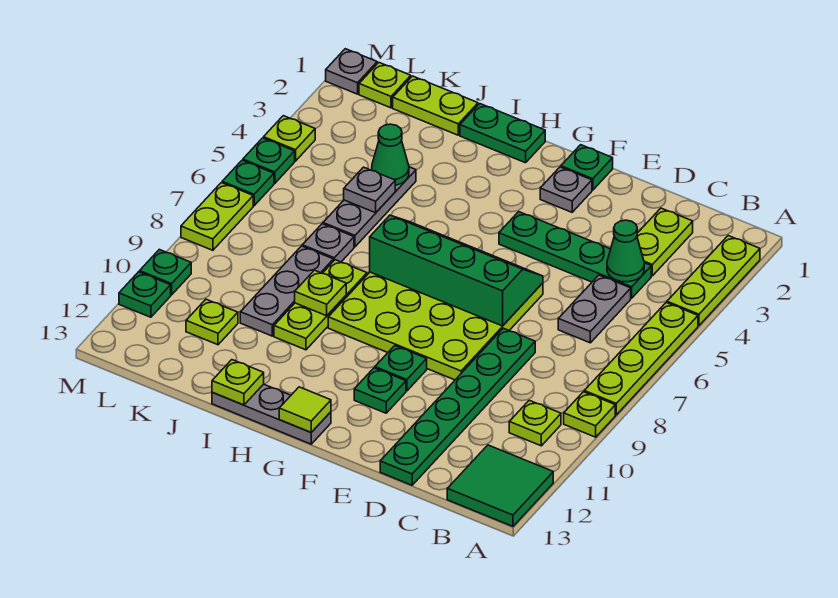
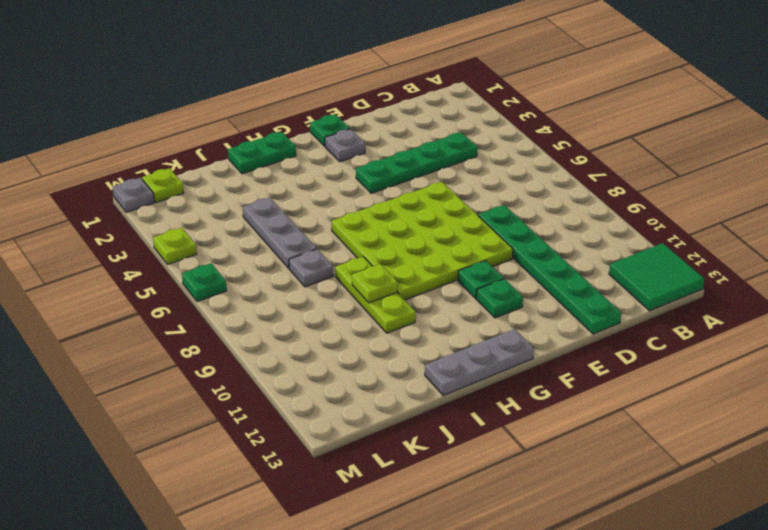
none -> lime 1x3 plate [667,236,760,326]
none -> lime 1x4 plate [584,303,698,415]
none -> lime 1x1 plate [564,392,615,437]
none -> lime 1x1 plate [509,400,561,446]

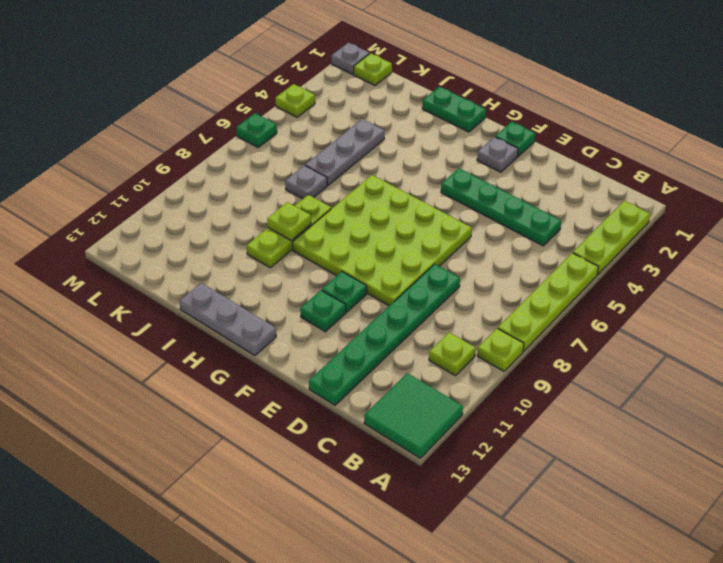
none -> lime 1x2 plate [637,208,693,276]
none -> grey 1x2 plate [558,275,631,343]
none -> lime 1x2 plate [393,76,478,135]
none -> grey 1x3 plate [240,246,333,336]

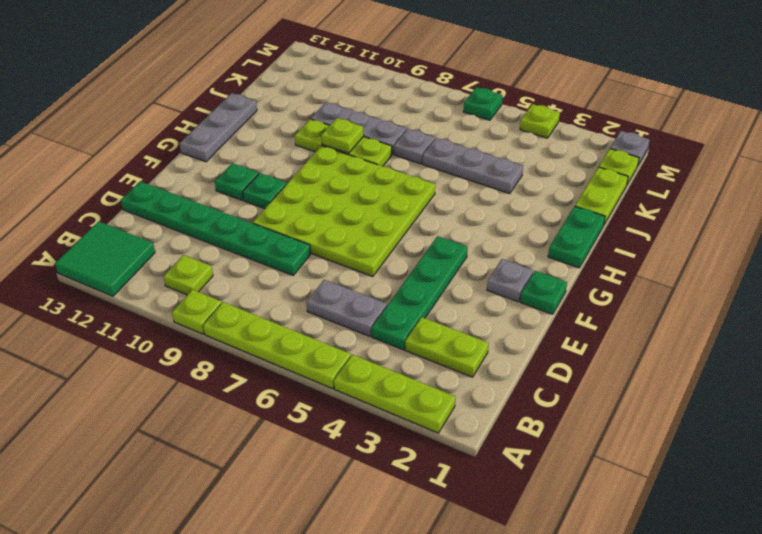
none -> lime 1x1 plate [186,299,238,345]
none -> green 1x1 plate [243,138,295,183]
none -> lime 1x2 plate [181,183,253,250]
none -> green 1x1 plate [140,250,191,295]

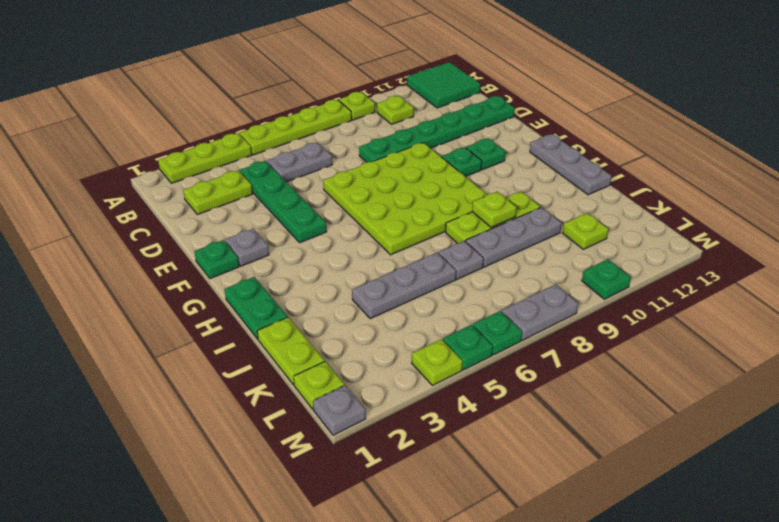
grey 1x2 plate [502,284,578,340] -> lime 1x2 plate [181,183,253,250]
none -> green 1x1 plate [119,272,171,317]
none -> green 1x1 cone [607,220,644,282]
none -> green 2x4 slope [370,215,543,326]
none -> lime 1x1 tile [279,387,331,432]

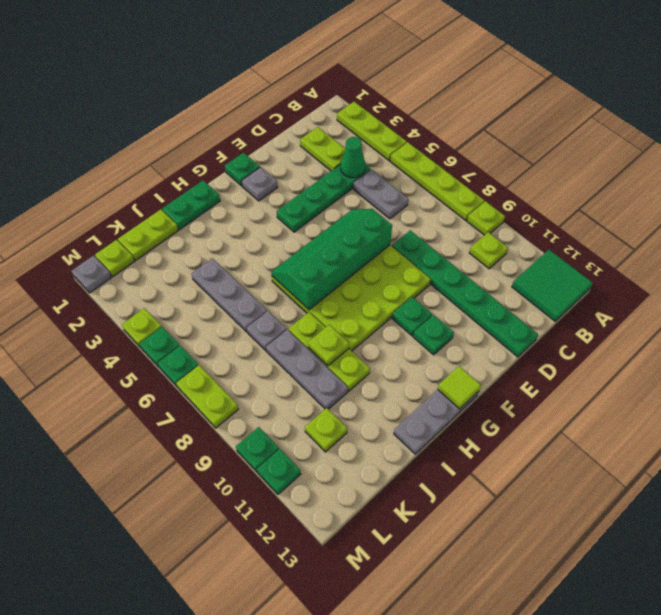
none -> lime 1x1 plate [212,360,264,405]
none -> green 1x1 cone [372,124,409,185]
none -> grey 1x1 plate [344,167,395,213]

